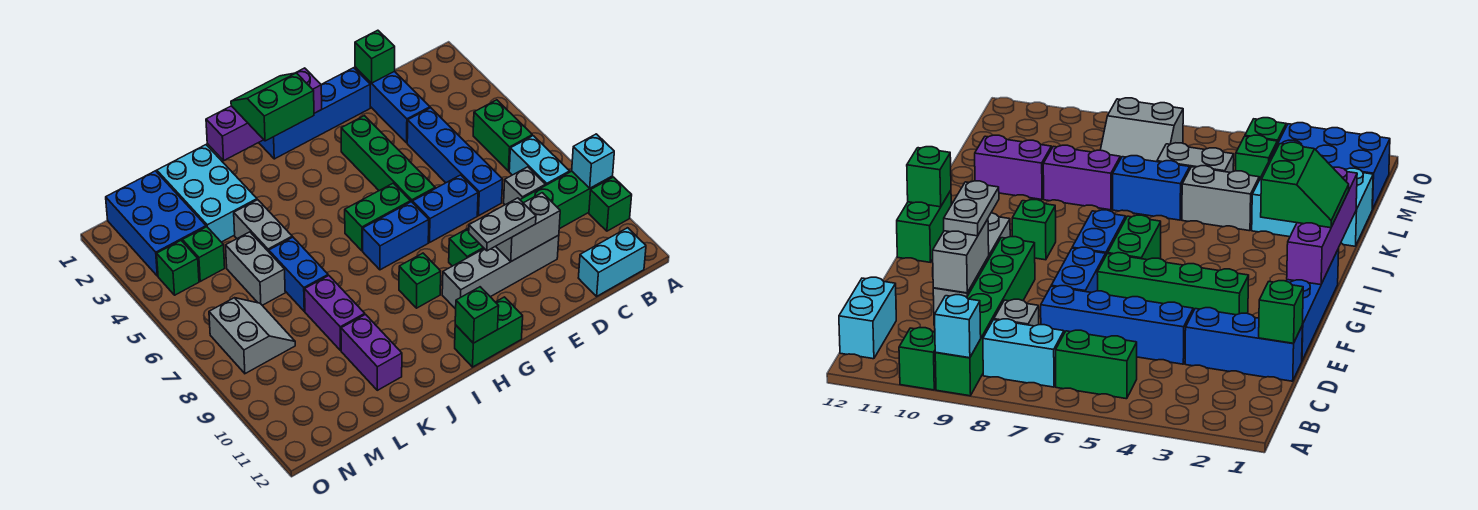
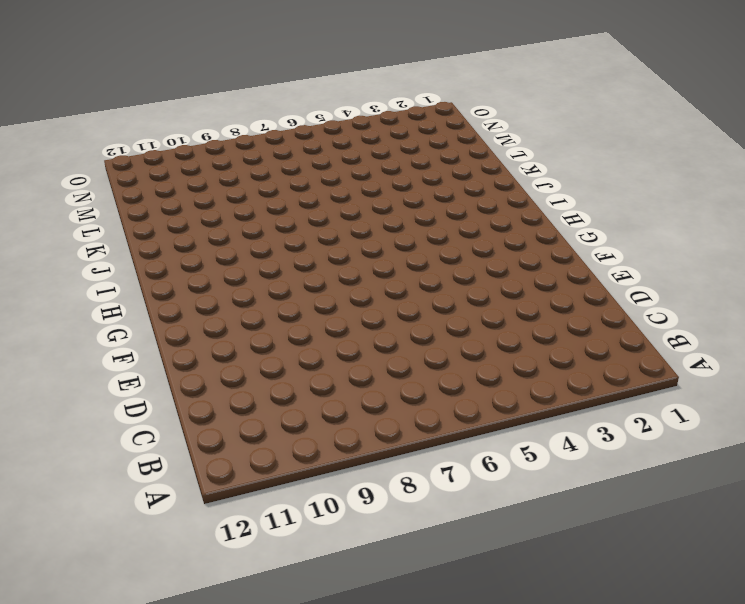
none -> green 1x6 brick [449,171,613,266]
none -> green 1x1 brick [589,177,632,231]
none -> green 1x2 brick [473,100,532,171]
none -> cyan 1x2 brick [509,136,570,185]

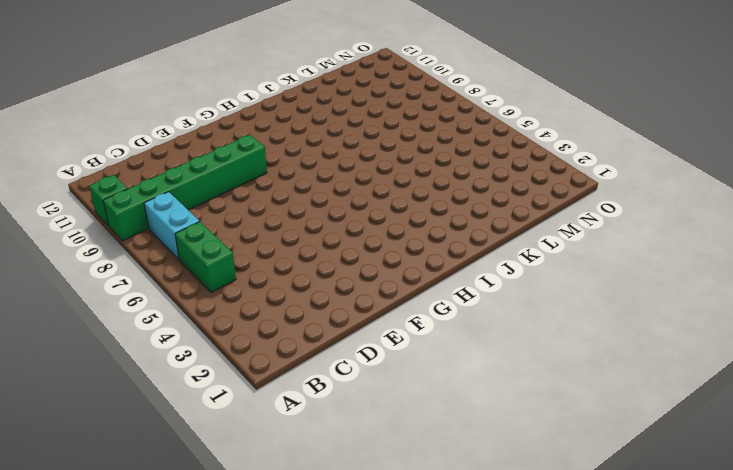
none -> cyan 1x2 brick [578,228,646,296]
none -> grey 1x1 brick [504,167,545,205]
none -> blue 1x3 brick [355,67,430,143]
none -> blue 1x4 brick [407,108,503,216]

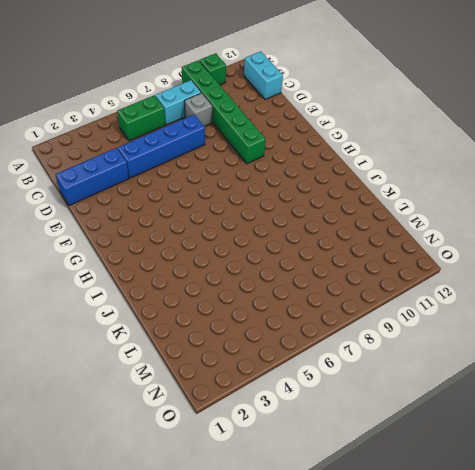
none -> grey 1x4 brick [442,235,559,309]
none -> blue 1x4 brick [259,68,370,159]
none -> blue 1x2 brick [413,175,478,242]
none -> green 1x4 brick [341,116,435,203]

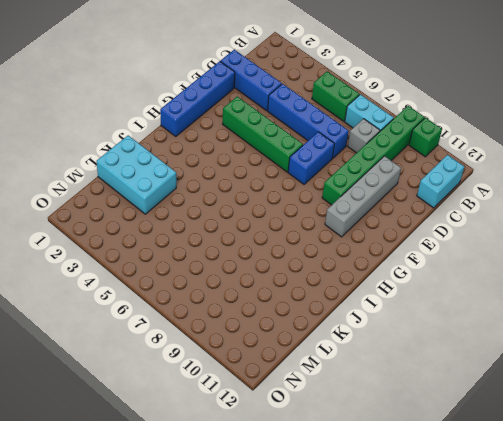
none -> green 1x2 brick [345,183,411,251]
none -> blue 1x2 brick [363,202,429,270]
none -> green 1x2 brick [455,297,523,367]
none -> green 1x1 brick [399,253,441,308]

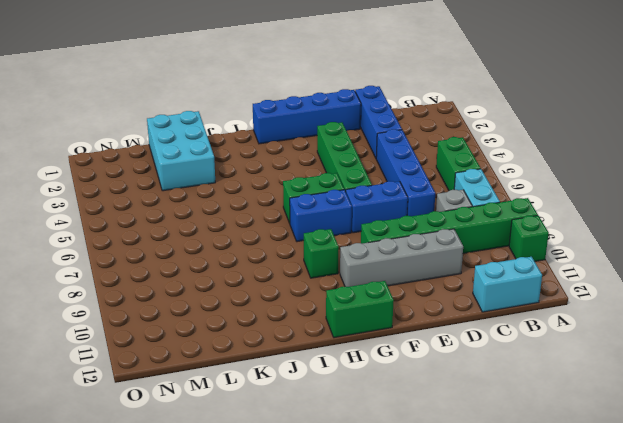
none -> grey 1x2 brick [234,200,292,252]
none -> blue 1x2 brick [269,237,328,311]
none -> purple 1x2 brick [305,276,365,351]
none -> purple 1x2 brick [341,315,402,390]

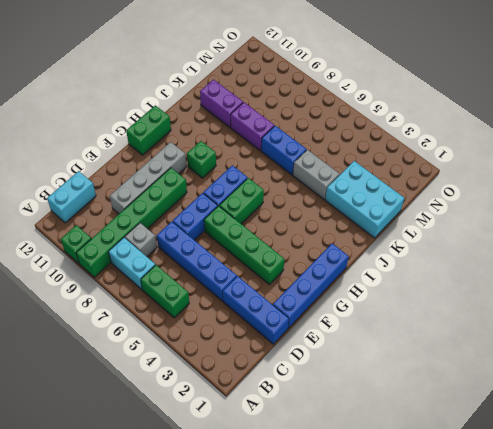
none -> grey 1x2 brick [226,232,285,305]
none -> blue 2x3 brick [106,171,206,276]
none -> green 1x1 brick [182,227,225,281]
none -> grey 2x2 slope [209,298,295,374]

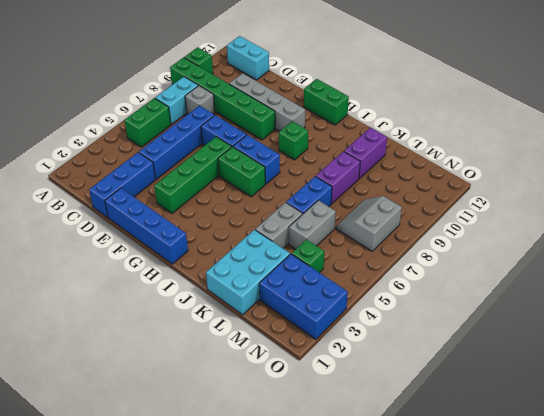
blue 2x3 brick [259,254,348,339] -> blue 2x3 brick turned to [106,171,206,276]
none -> green 1x1 brick [157,241,199,295]
none -> cyan 1x1 brick [572,134,614,188]
none -> green 1x1 brick [355,30,395,83]
none -> grey 1x2 brick [496,193,560,261]

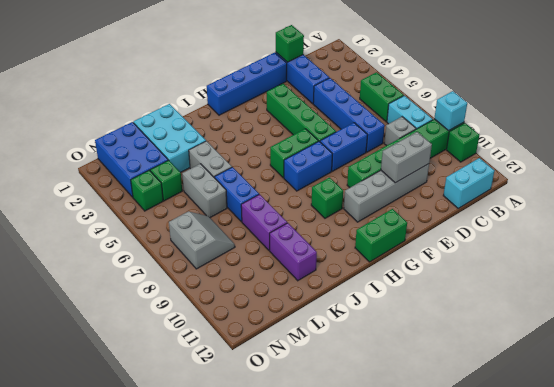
none -> purple 1x4 brick [206,68,322,161]
none -> green 1x1 brick [455,287,499,343]
none -> grey 1x2 plate [469,198,536,251]
none -> green 2x2 slope [231,73,314,141]

